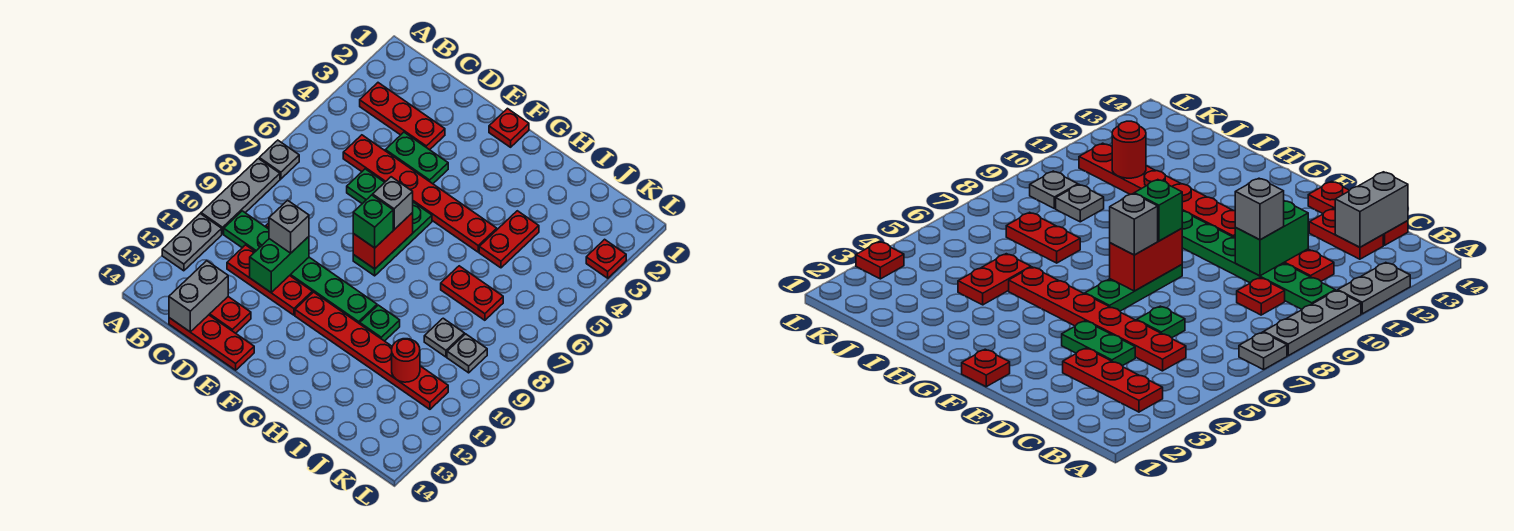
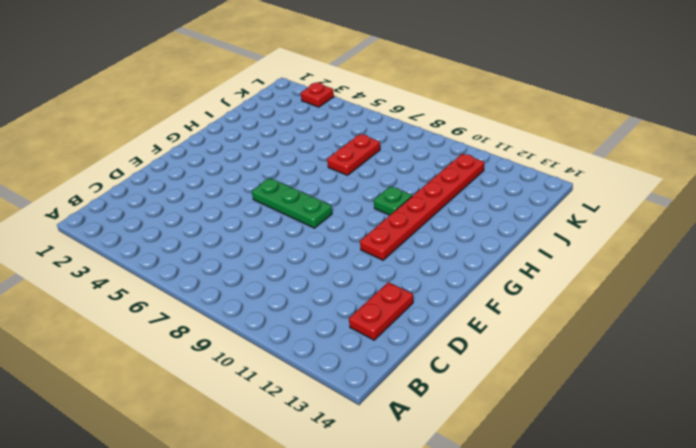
none -> grey 1x1 plate [259,140,299,179]
none -> grey 1x3 plate [201,159,280,234]
none -> grey 1x2 plate [162,214,222,271]

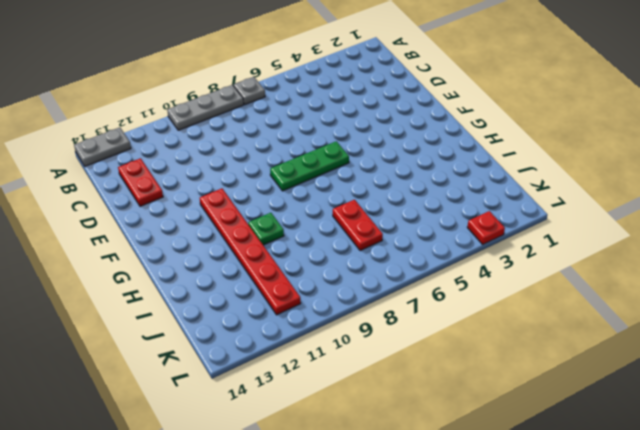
grey 1x2 plate [74,127,131,166] -> grey 1x2 plate moved to [162,214,222,271]
none -> red 1x3 plate [360,83,445,150]
none -> green 1x6 plate [224,211,377,324]
none -> red 1x6 plate [343,135,497,252]

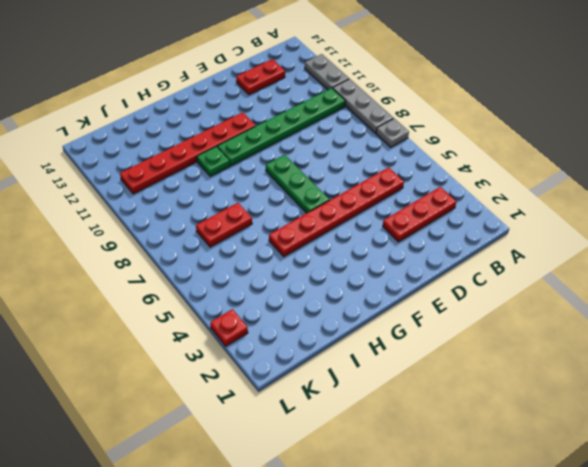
none -> red 1x1 plate [1237,278,1285,315]
none -> red 1x3 plate [227,245,312,315]
none -> red 1x3 plate [169,315,254,370]

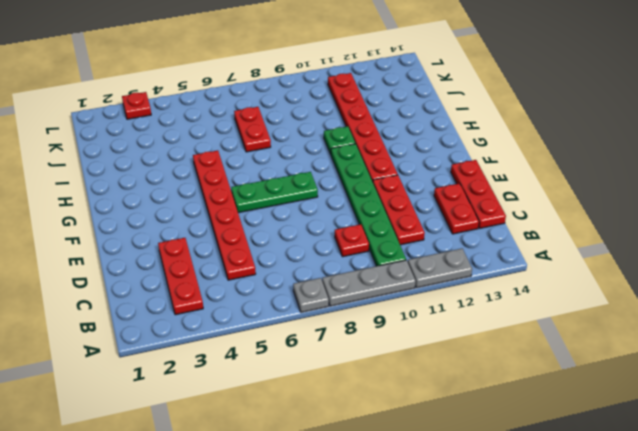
none -> green 1x2 plate [385,132,448,184]
none -> green 1x1 plate [347,169,385,204]
none -> red 1x1 plate [489,109,529,147]

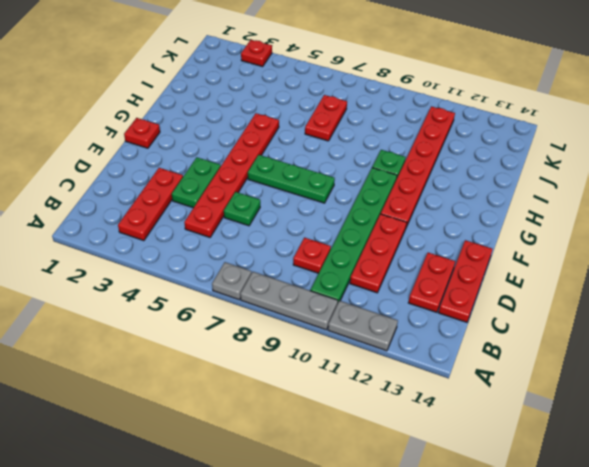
none -> red 1x2 plate [479,211,539,268]
none -> grey 1x1 plate [424,318,465,357]
none -> grey 1x1 plate [447,334,487,373]

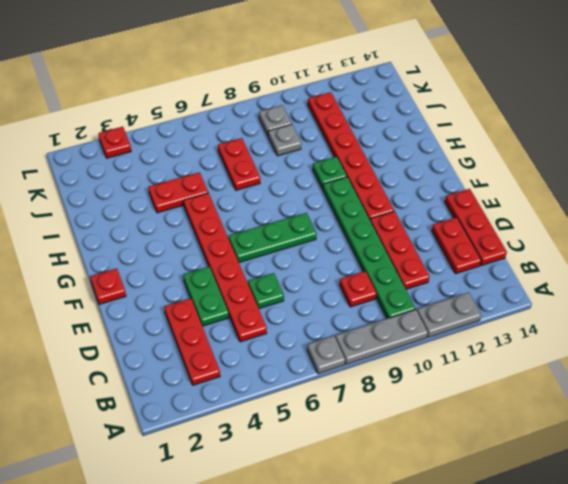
none -> grey 1x2 brick [169,261,228,332]
none -> green 1x2 brick [250,237,309,292]
none -> red 1x2 brick [353,213,413,269]

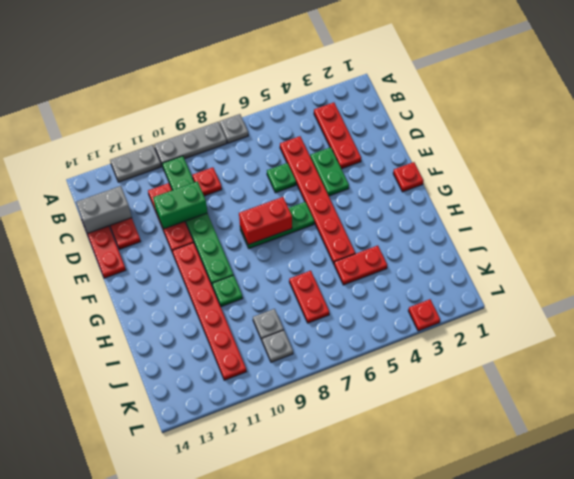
none -> red 1x1 round brick [392,339,420,382]
none -> grey 1x1 brick [269,200,309,253]
none -> grey 1x1 brick [373,177,413,229]

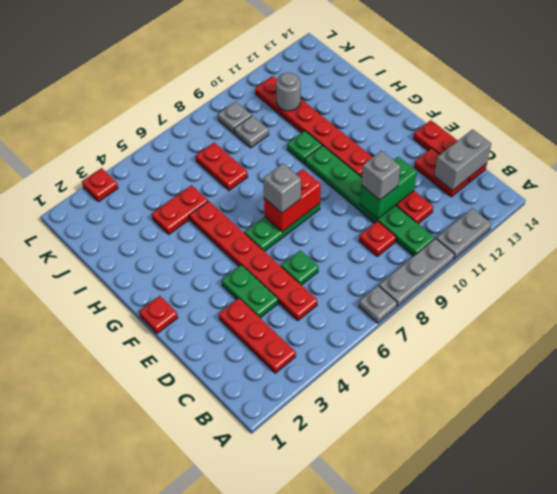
grey 1x1 round brick [276,73,301,111] -> red 1x1 round brick [392,339,420,382]
none -> green 1x1 brick [353,195,393,248]

